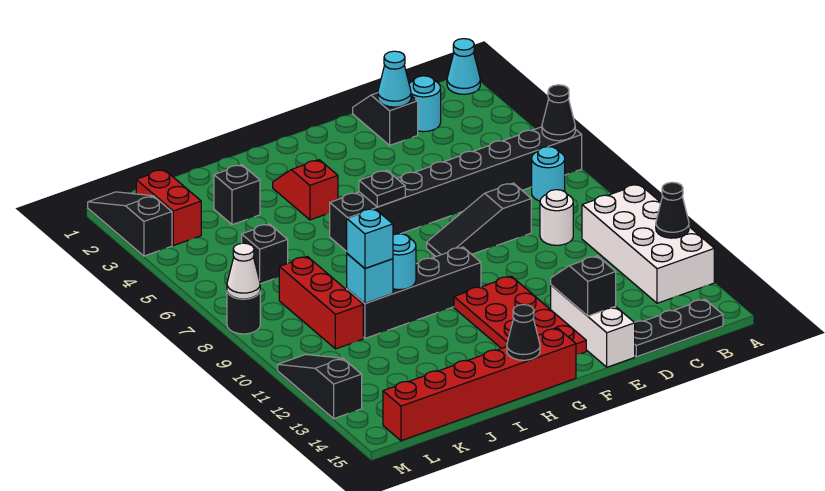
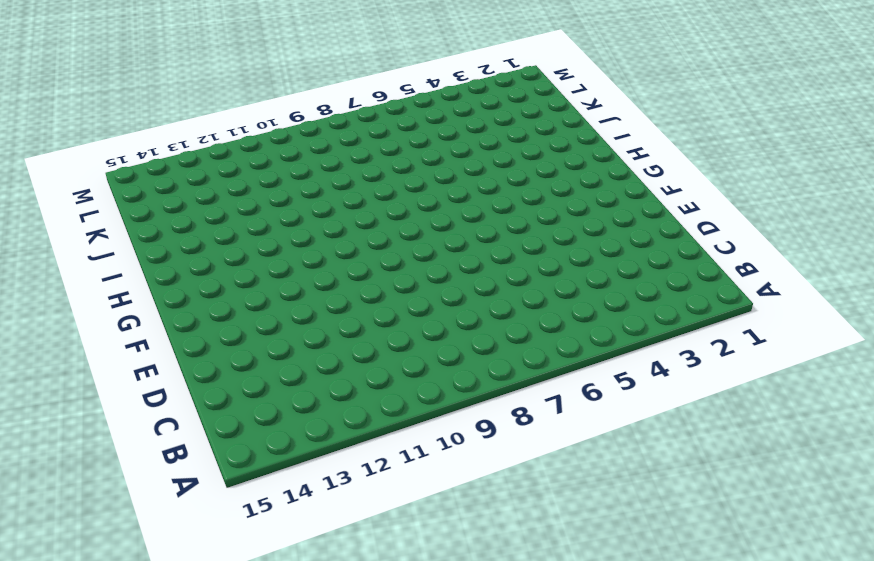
none -> cyan 1x1 cone [447,39,480,94]
none -> black 1x8 brick [330,127,582,251]
none -> white 2x4 brick [582,184,714,303]
none -> cyan 1x1 round brick [532,147,565,201]

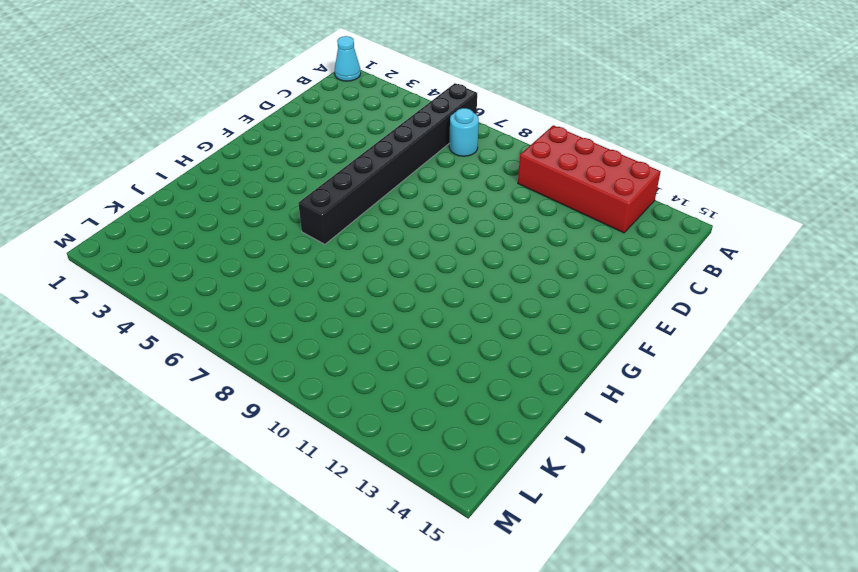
red 2x4 brick [518,125,661,233] -> white 2x4 brick [582,184,714,303]
none -> black 1x3 plate [634,299,723,357]
none -> cyan 1x1 round brick [409,76,441,132]
none -> white 1x1 round brick [540,190,573,245]
none -> black 1x2 slope [353,93,418,145]

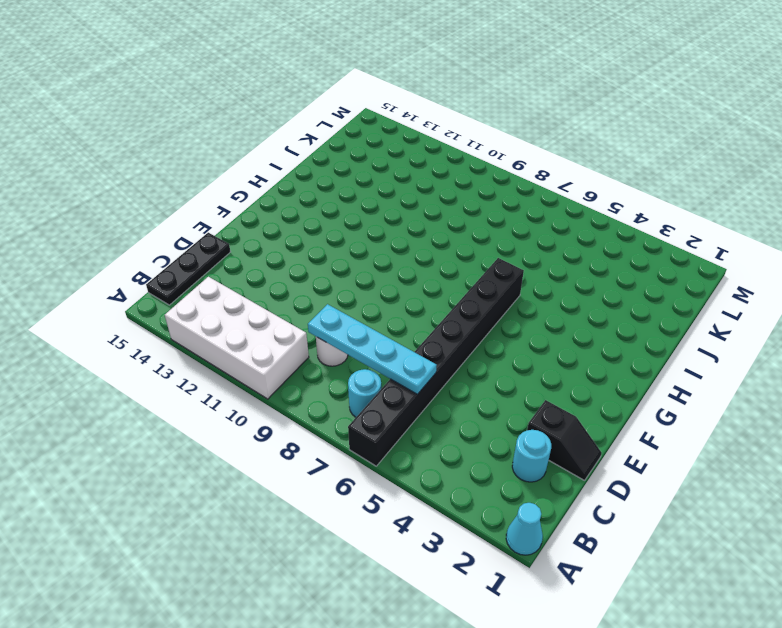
cyan 1x4 plate [308,304,437,394] -> none
none -> black 1x3 slope [427,183,531,256]
none -> white 1x3 brick [551,285,635,367]
none -> red 2x4 plate [454,276,586,355]
none -> black 1x4 brick [347,247,481,338]

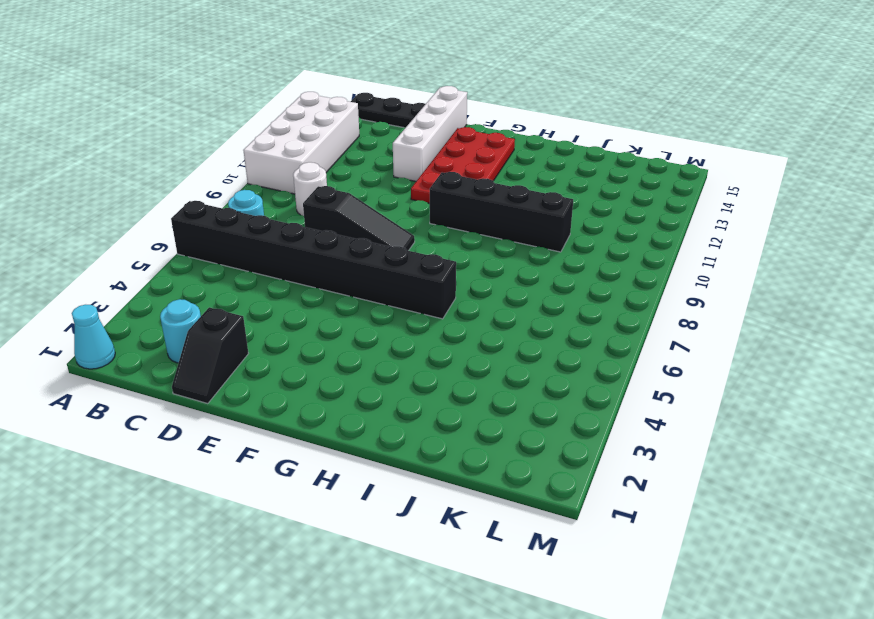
white 1x4 brick [393,86,467,181] -> white 1x3 brick [551,285,635,367]
none -> red 1x6 brick [383,328,576,441]
none -> red 1x2 slope [273,160,338,220]
none -> black 1x1 brick [214,165,260,225]
none -> black 1x1 brick [242,224,288,284]

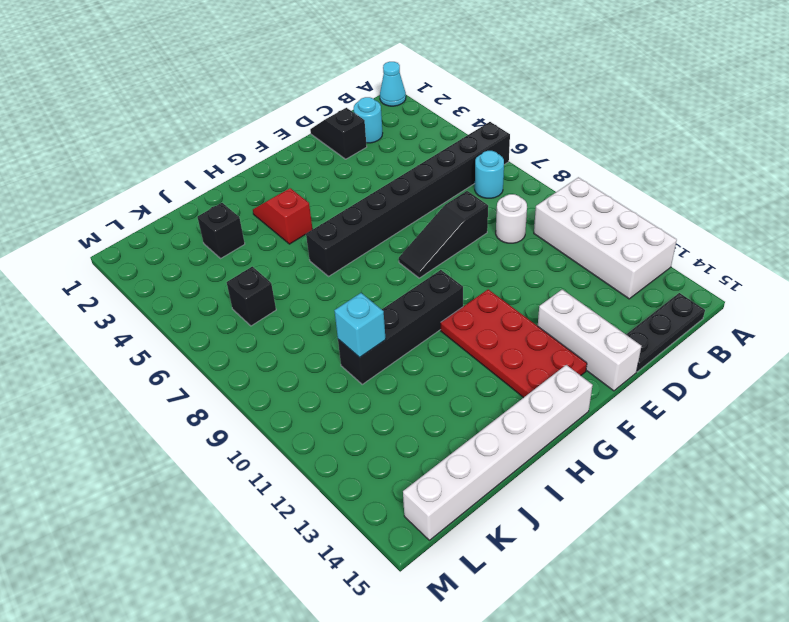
white 1x6 brick [403,365,593,540] -> red 1x6 brick [383,328,576,441]
none -> red 1x3 brick [279,257,363,349]
none -> red 1x2 brick [136,170,201,246]
none -> black 1x3 slope [88,192,172,256]
none -> black 1x1 round brick [227,292,260,334]

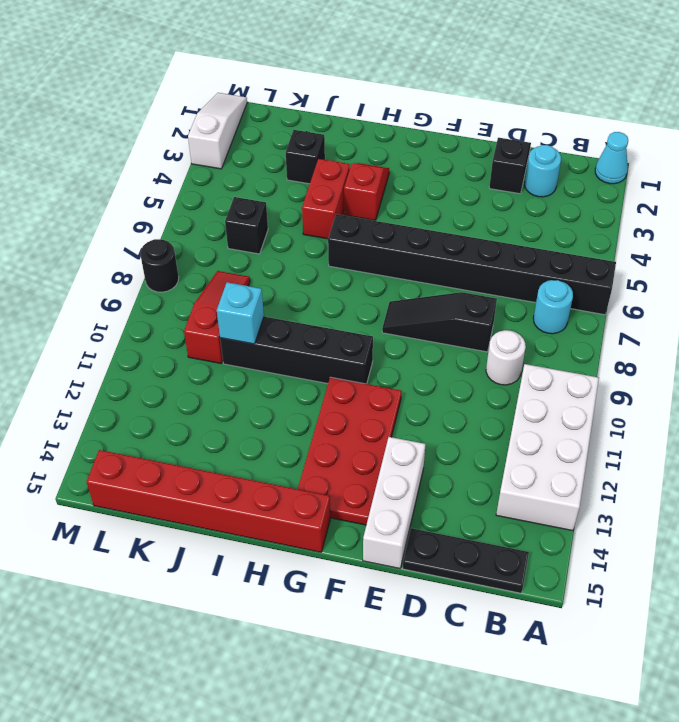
red 1x2 brick [302,159,350,239] -> red 1x2 brick moved to [136,170,201,246]
red 1x3 slope [184,271,250,364] -> red 1x3 brick [279,257,363,349]
white 1x3 slope [188,93,247,169] -> black 1x3 slope [88,192,172,256]
none -> black 1x3 slope [278,354,362,418]
none -> black 1x1 cone [542,85,575,141]
none -> black 1x1 cone [656,182,689,238]
none -> cyan 1x1 cone [378,51,411,107]

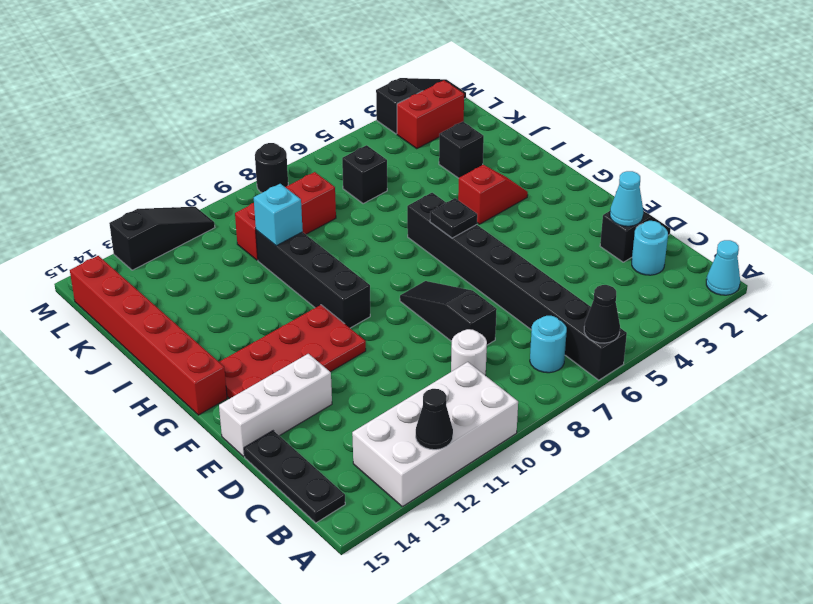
none -> black 1x2 slope [551,256,616,316]
none -> black 1x1 cone [507,305,540,360]
none -> cyan 1x1 round brick [393,234,416,290]
none -> white 1x1 cone [227,243,260,299]

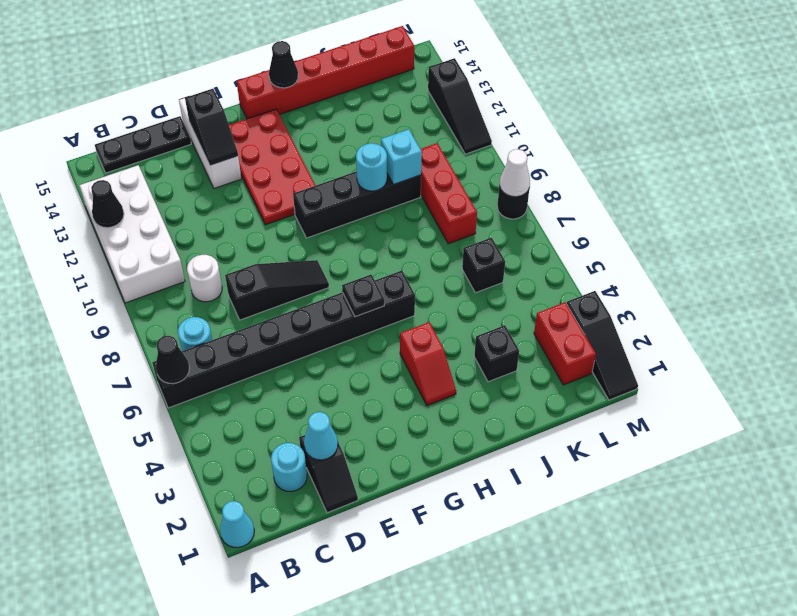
none -> cyan 1x1 brick [347,209,393,268]

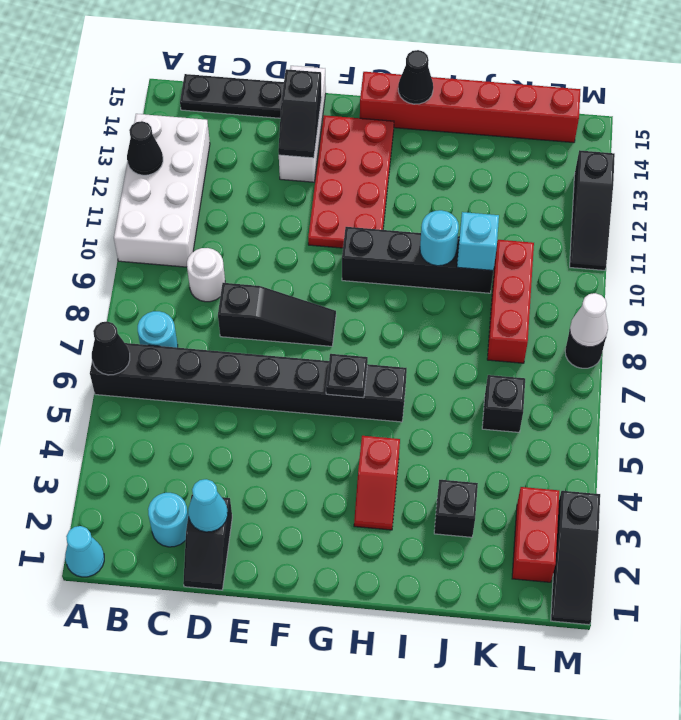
none -> cyan 1x1 brick [347,209,393,268]

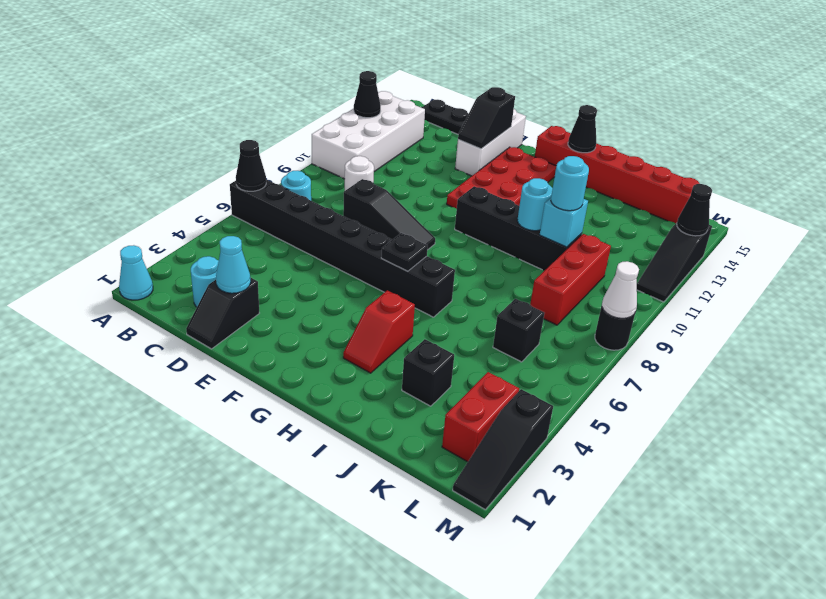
cyan 1x1 round brick [551,156,589,211] -> cyan 1x1 brick [347,209,393,268]
black 1x1 cone [677,184,712,236] -> none

